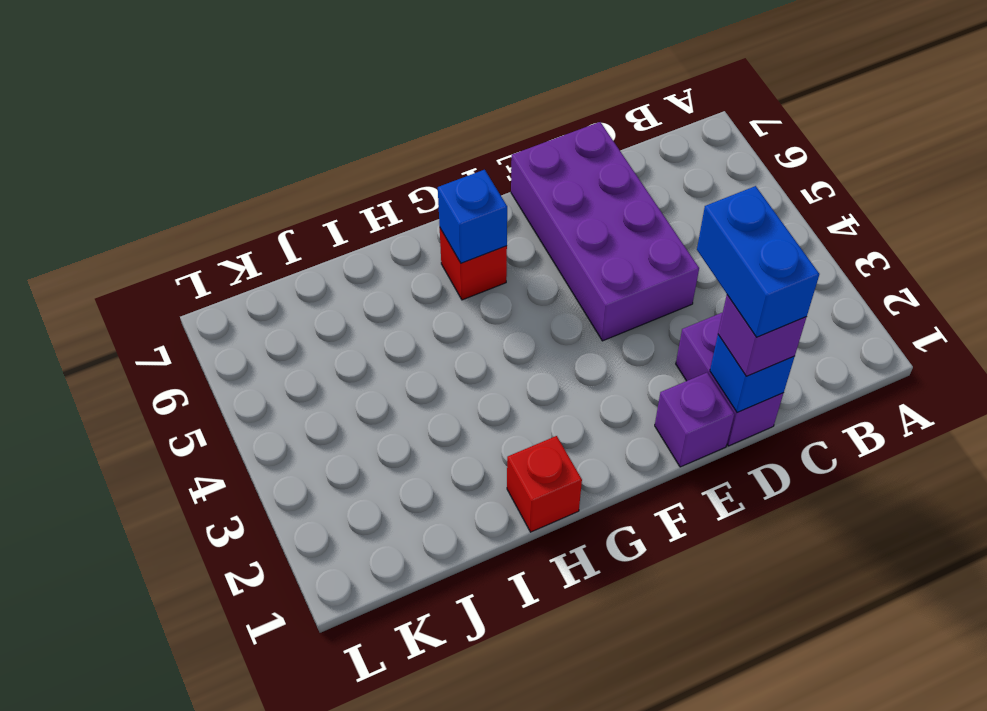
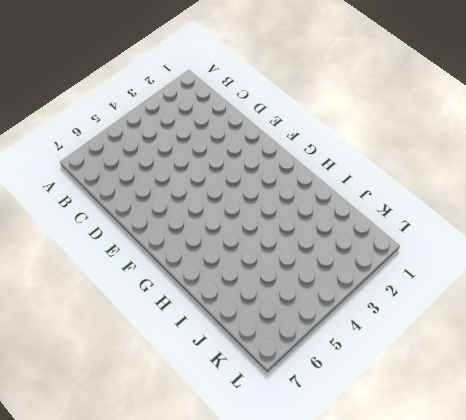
none -> purple 1x2 brick [676,312,783,446]
none -> purple 2x4 brick [511,122,699,341]

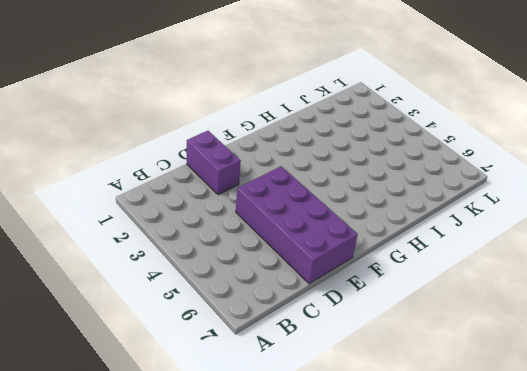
none -> purple 1x1 brick [655,373,734,467]
none -> red 1x1 brick [440,229,507,300]

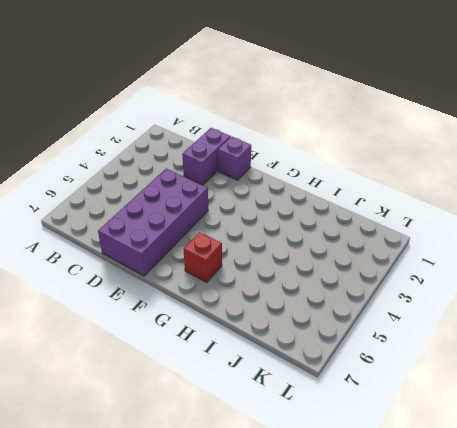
none -> red 1x1 brick [507,436,582,532]
none -> blue 1x1 brick [710,335,795,413]

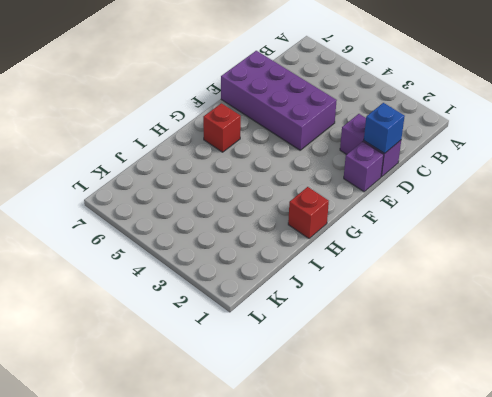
none -> blue 1x1 brick [438,170,507,263]
none -> purple 1x1 brick [718,295,806,376]

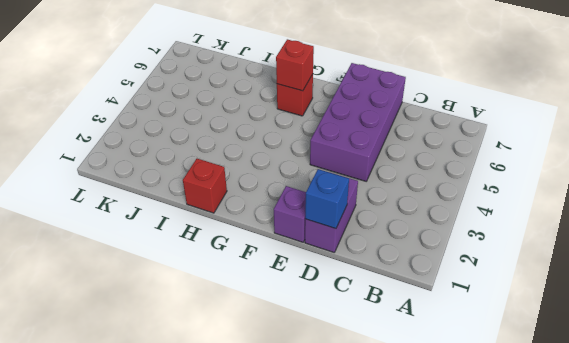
red 1x1 brick [276,39,314,91] -> blue 1x1 brick [438,170,507,263]
none -> purple 1x1 brick [718,295,806,376]
none -> blue 1x2 brick [697,186,819,337]

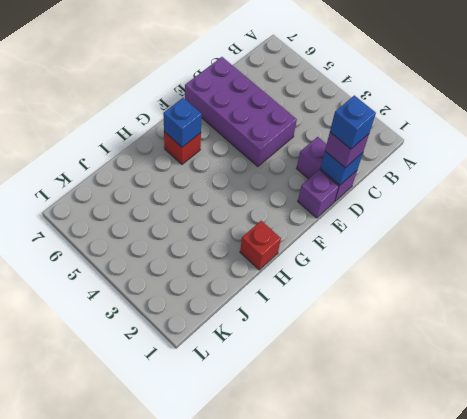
blue 1x1 brick [330,95,376,149] -> blue 1x2 brick [697,186,819,337]

